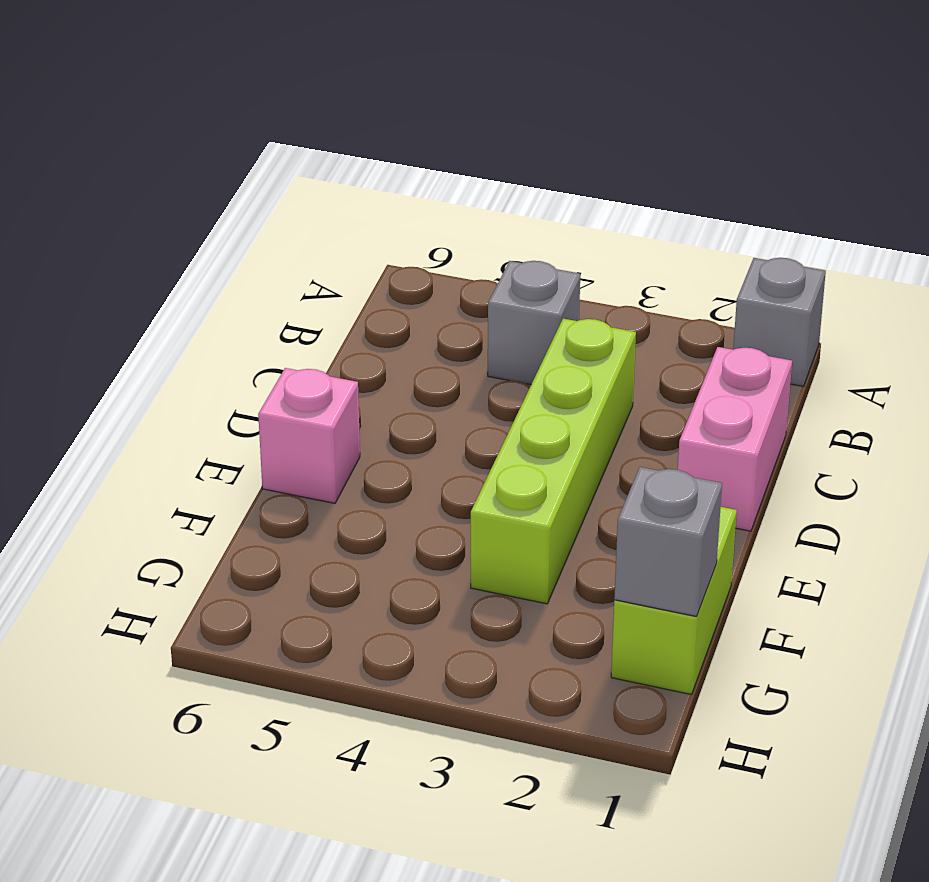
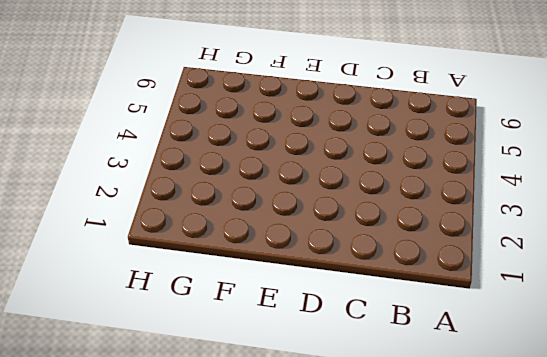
none -> grey 1x1 brick [733,258,826,386]
none -> grey 1x1 brick [488,261,580,385]

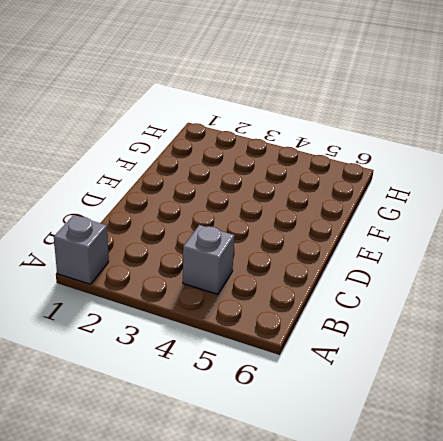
none -> pink 1x2 brick [678,347,792,531]
none -> lime 1x4 brick [471,319,636,604]

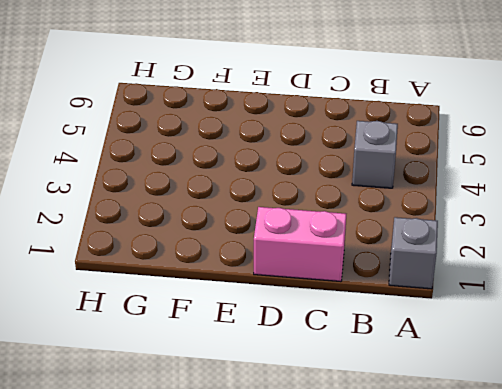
none -> lime 1x4 brick [471,319,636,604]
none -> pink 1x1 brick [258,368,360,503]

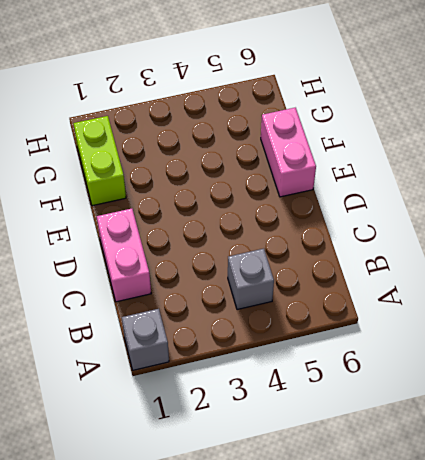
pink 1x2 brick [261,108,316,197] -> pink 1x1 brick [258,368,360,503]
none -> lime 1x4 brick [471,319,636,604]
none -> grey 1x1 brick [614,467,722,617]

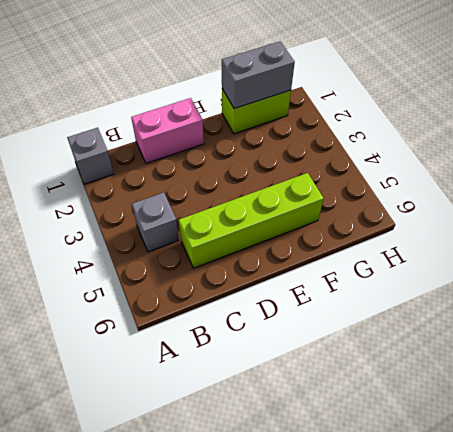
lime 1x4 brick [179,173,324,268] -> lime 1x4 brick moved to [471,319,636,604]
grey 1x2 brick [222,41,295,109] -> grey 1x1 brick [614,467,722,617]
none -> pink 1x1 brick [258,368,360,503]

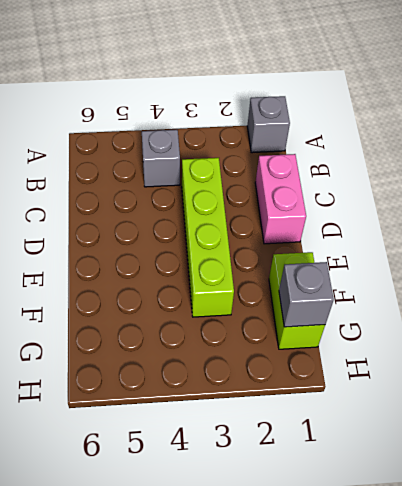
none -> pink 1x1 brick [258,368,360,503]

